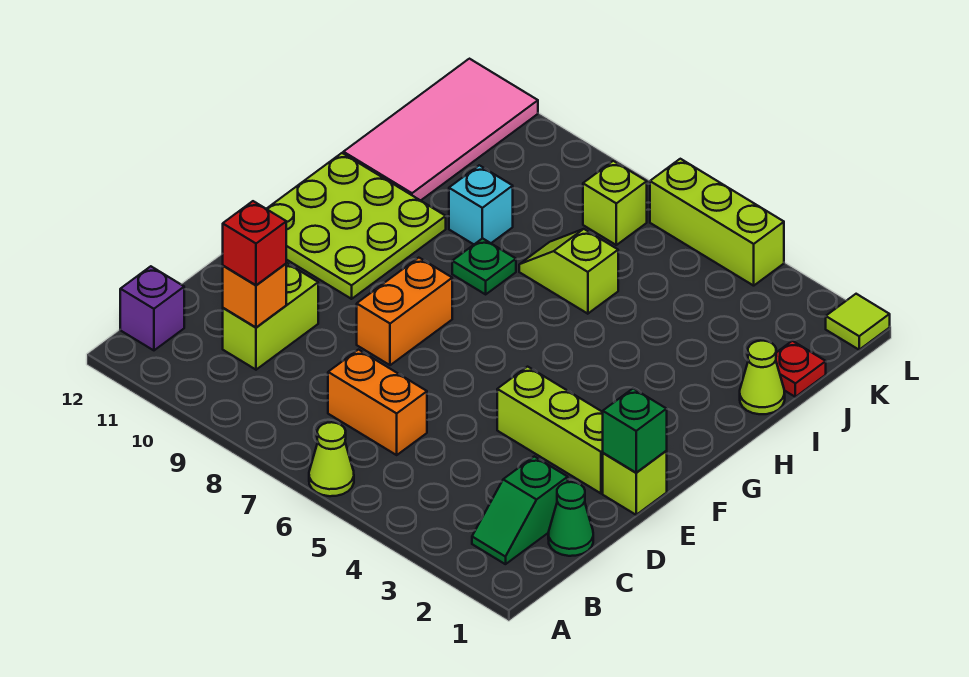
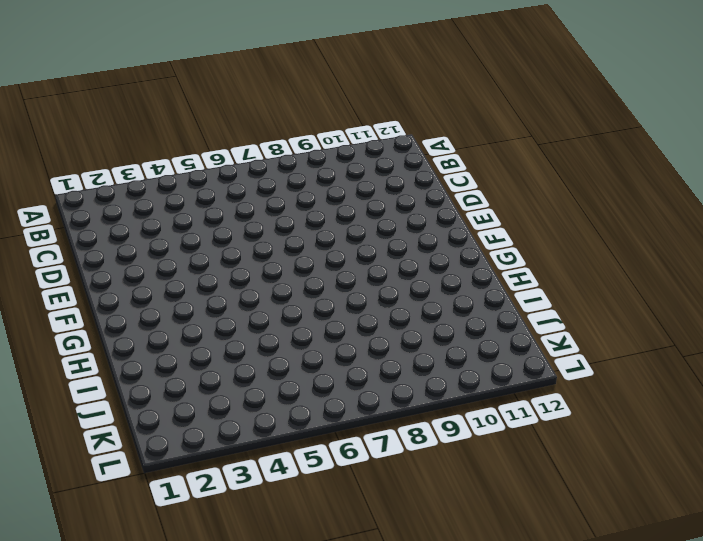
none -> lime 1x1 cone [309,422,354,496]
none -> green 1x2 slope [472,456,568,564]
none -> purple 1x1 brick [120,266,184,350]

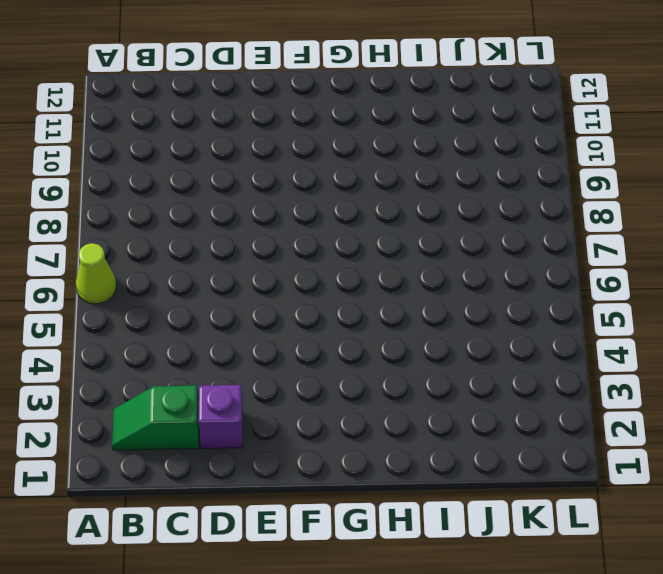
purple 1x1 brick [199,385,243,448] -> purple 1x1 brick moved to [120,266,184,350]
none -> green 1x1 cone [548,482,593,556]
none -> orange 1x2 brick [328,350,427,455]
none -> lime 1x2 brick [223,263,318,370]

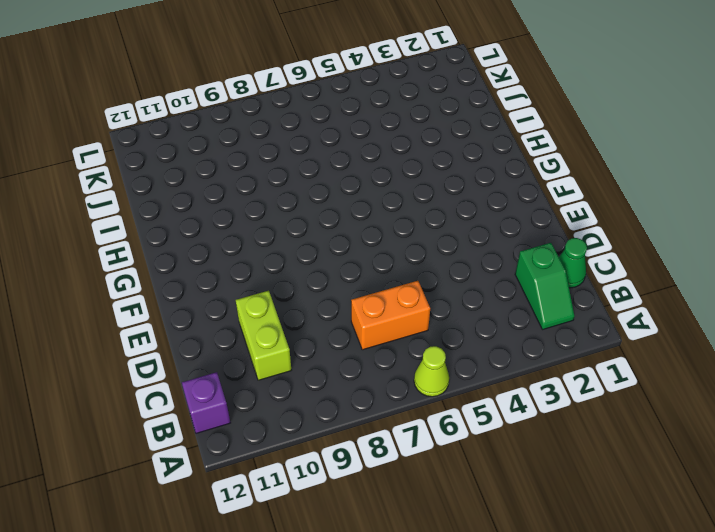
none -> lime 1x1 brick [603,451,667,515]
none -> lime 1x3 brick [497,367,603,493]
none -> orange 1x2 brick [357,258,452,365]

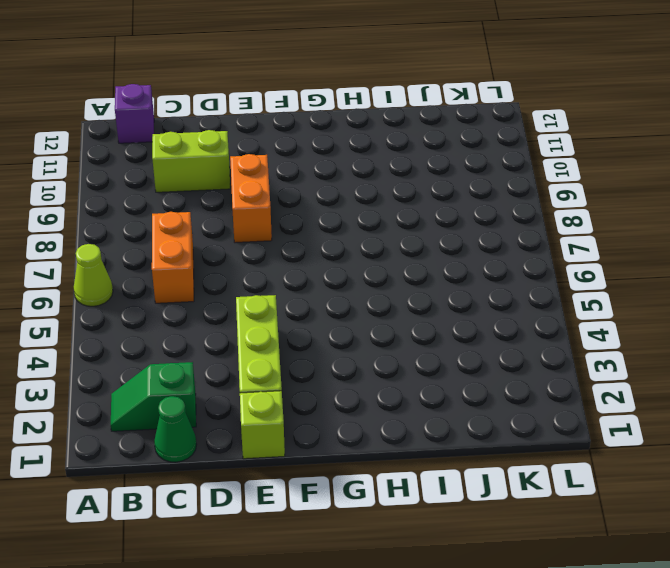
orange 1x2 brick [230,154,272,243] -> orange 1x2 brick turned to [357,258,452,365]
none -> lime 3x3 plate [267,153,446,299]
none -> green 1x1 plate [452,238,516,294]
none -> lime 1x1 cone [740,341,785,414]

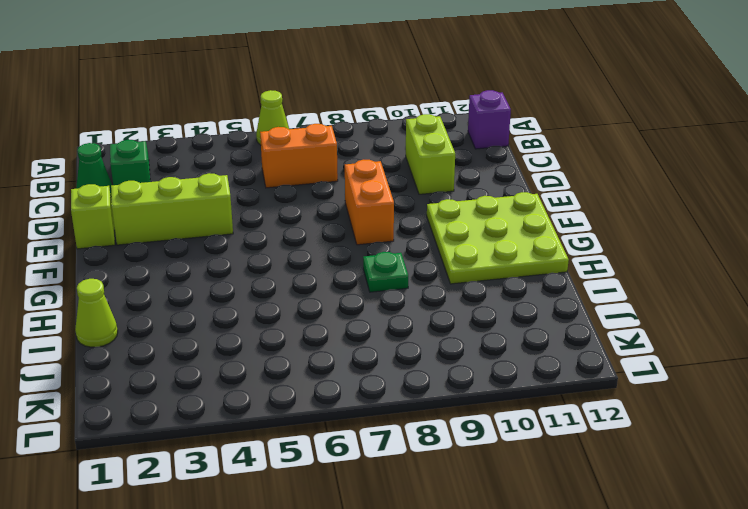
none -> lime 1x2 slope [519,229,618,314]
none -> cyan 1x1 brick [449,165,513,244]
none -> pink 2x4 tile [343,59,538,201]

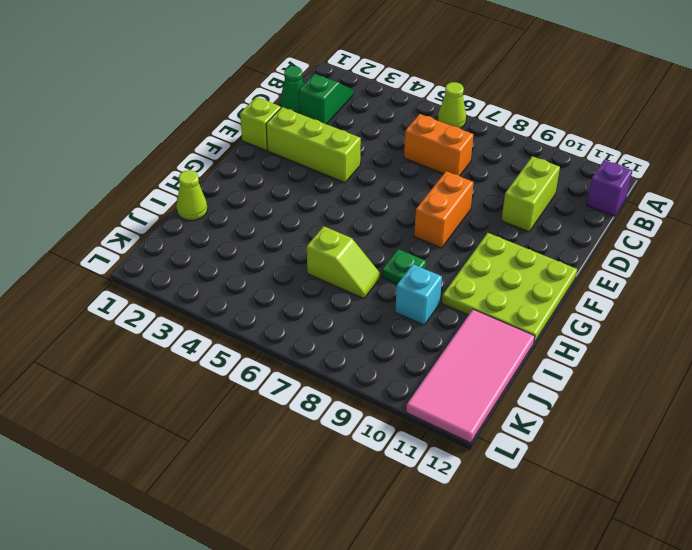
none -> red 1x1 plate [776,341,826,397]
none -> lime 1x1 brick [583,161,647,245]
none -> lime 1x1 tile [826,294,890,350]

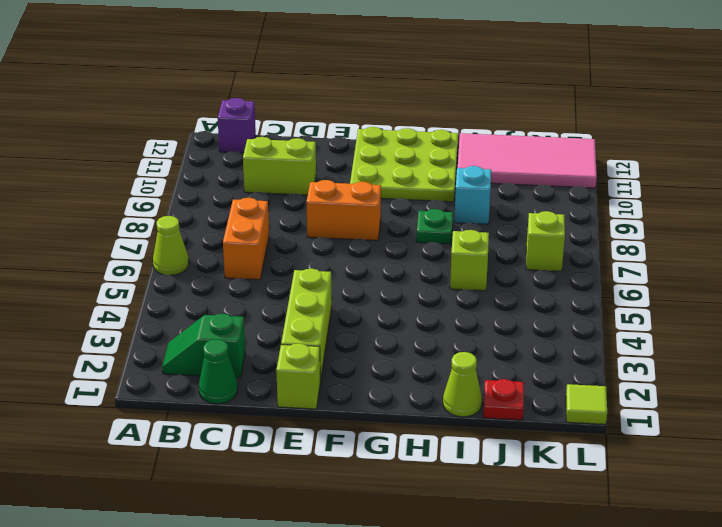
none -> lime 1x3 brick [650,159,784,286]
none -> orange 1x1 brick [223,264,286,327]
none -> green 1x1 brick [603,389,667,473]

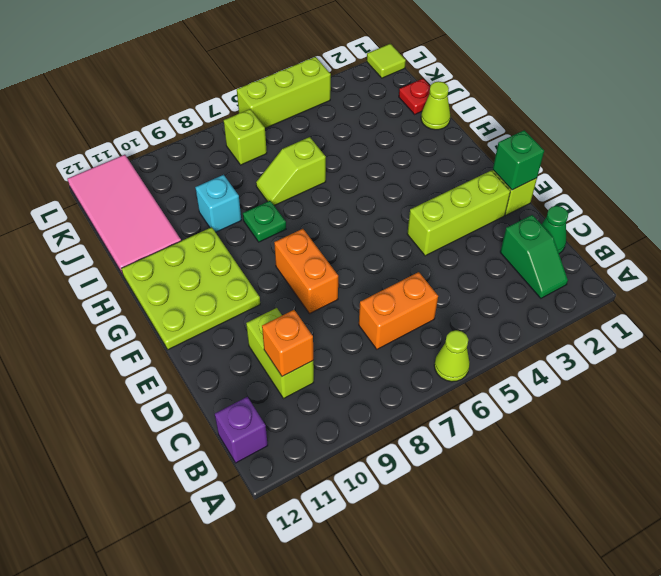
none -> red 1x1 brick [223,201,286,285]

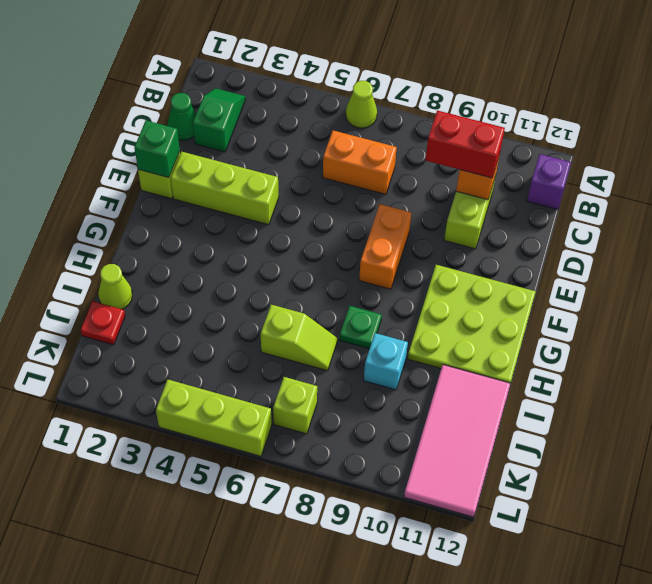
red 1x2 brick [426,110,505,178] -> red 1x1 brick [223,201,286,285]
none -> lime 1x1 tile [826,294,890,350]

